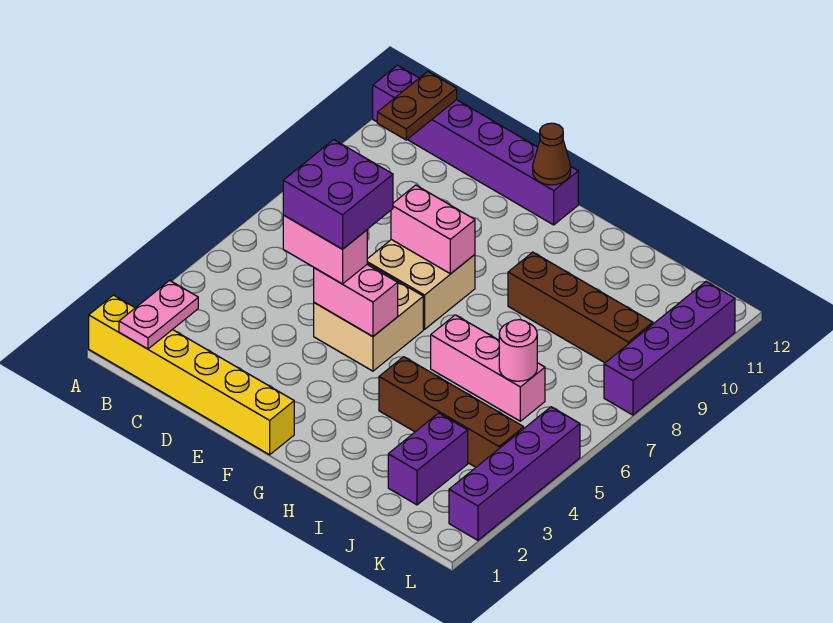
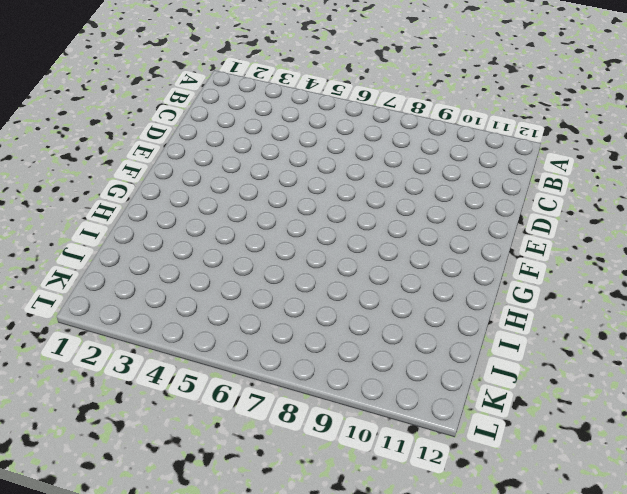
none -> yellow 1x6 brick [89,295,294,455]
none -> purple 1x6 brick [373,65,578,225]
none -> tan 2x2 brick [314,264,423,371]

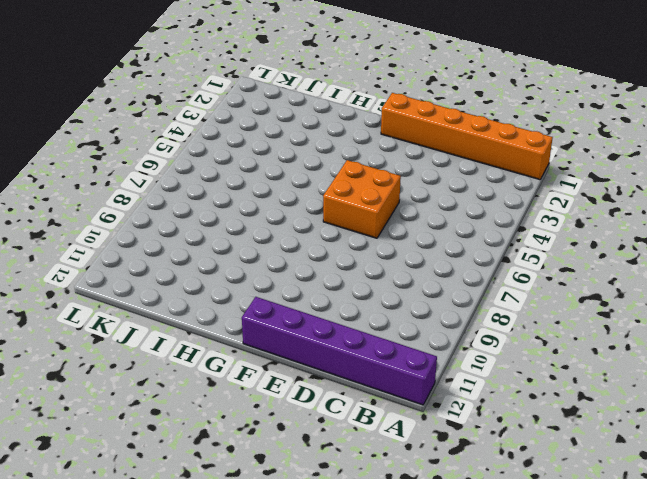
orange 1x6 brick [381,93,553,179] -> yellow 1x6 brick [89,295,294,455]
orange 2x2 brick [323,160,401,238] -> tan 2x2 brick [314,264,423,371]
none -> tan 2x2 brick [367,240,475,329]
none -> brown 1x4 brick [379,357,524,467]
none -> pink 1x3 brick [431,315,545,421]

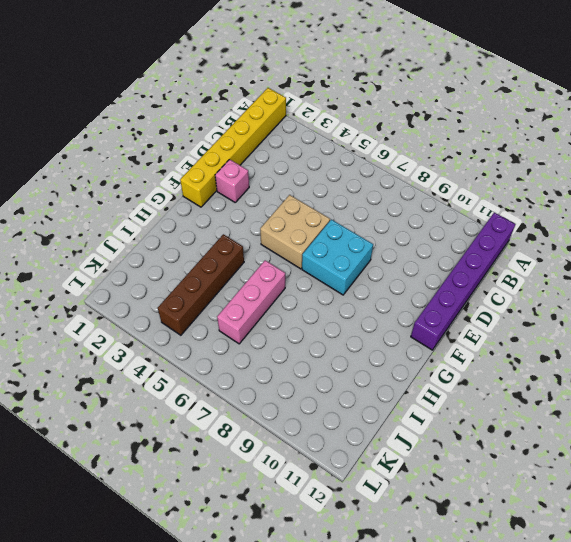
pink 1x1 brick [215,159,249,202] -> none
cyan 2x2 brick [302,219,373,295] -> tan 2x2 brick [367,240,475,329]
none -> brown 1x4 brick [508,252,653,363]
none -> purple 1x2 brick [388,413,468,505]
none -> purple 1x4 brick [449,407,580,540]

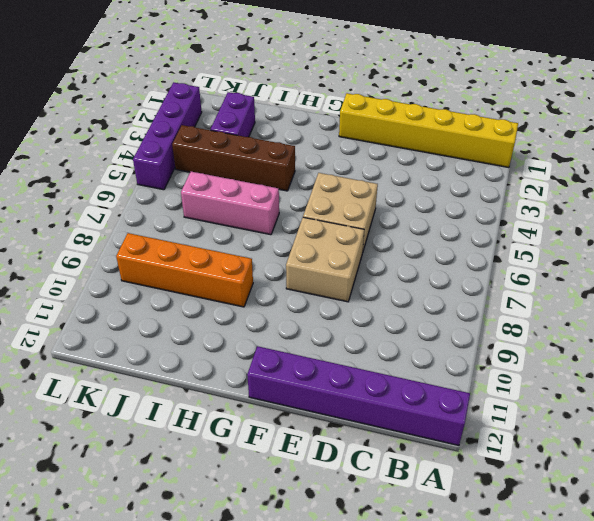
orange 1x4 brick [116,233,253,307] -> brown 1x4 brick [508,252,653,363]
none -> purple 1x4 brick [604,282,735,415]
none -> pink 1x2 plate [119,280,198,349]
none -> brown 1x2 plate [377,72,457,140]

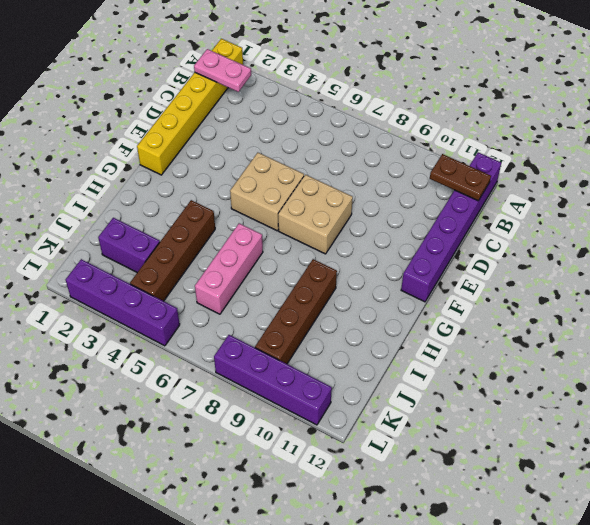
none -> pink 1x2 brick [314,265,398,336]
none -> pink 1x2 brick [391,185,475,274]
none -> brown 1x1 cone [533,123,571,185]

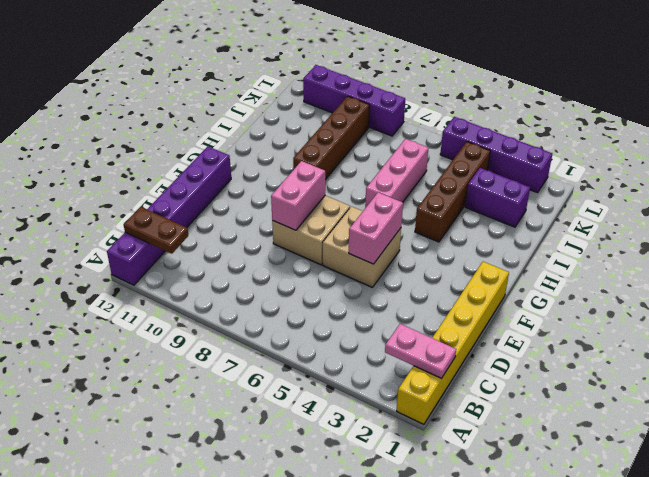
none -> brown 1x1 cone [533,123,571,185]
none -> pink 1x1 round brick [499,320,537,381]
none -> pink 1x2 brick [283,215,367,284]

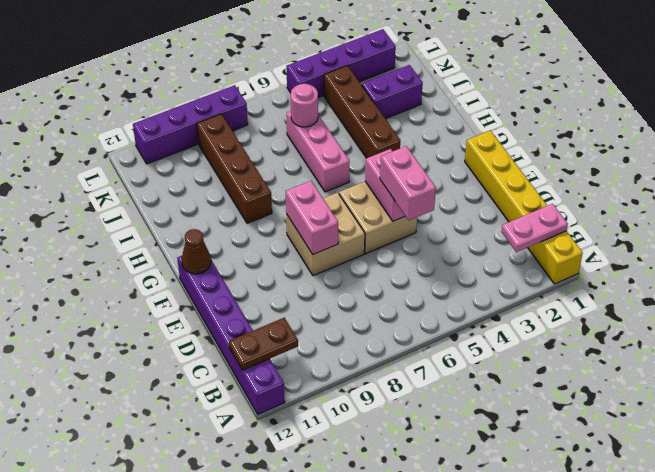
none -> purple 2x2 brick [283,140,393,249]

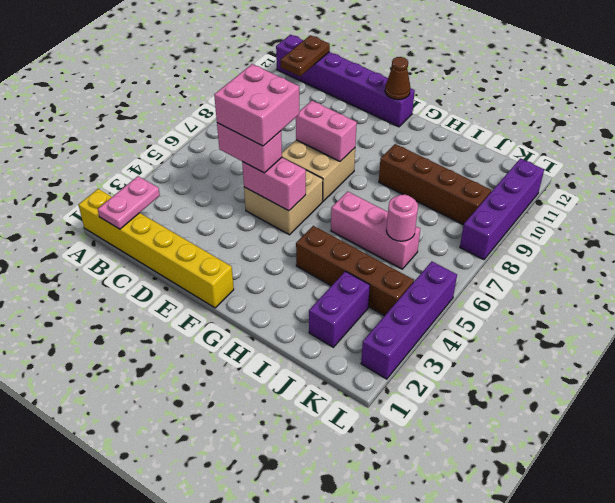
pink 2x2 brick [214,64,299,146] -> purple 2x2 brick [283,140,393,249]

